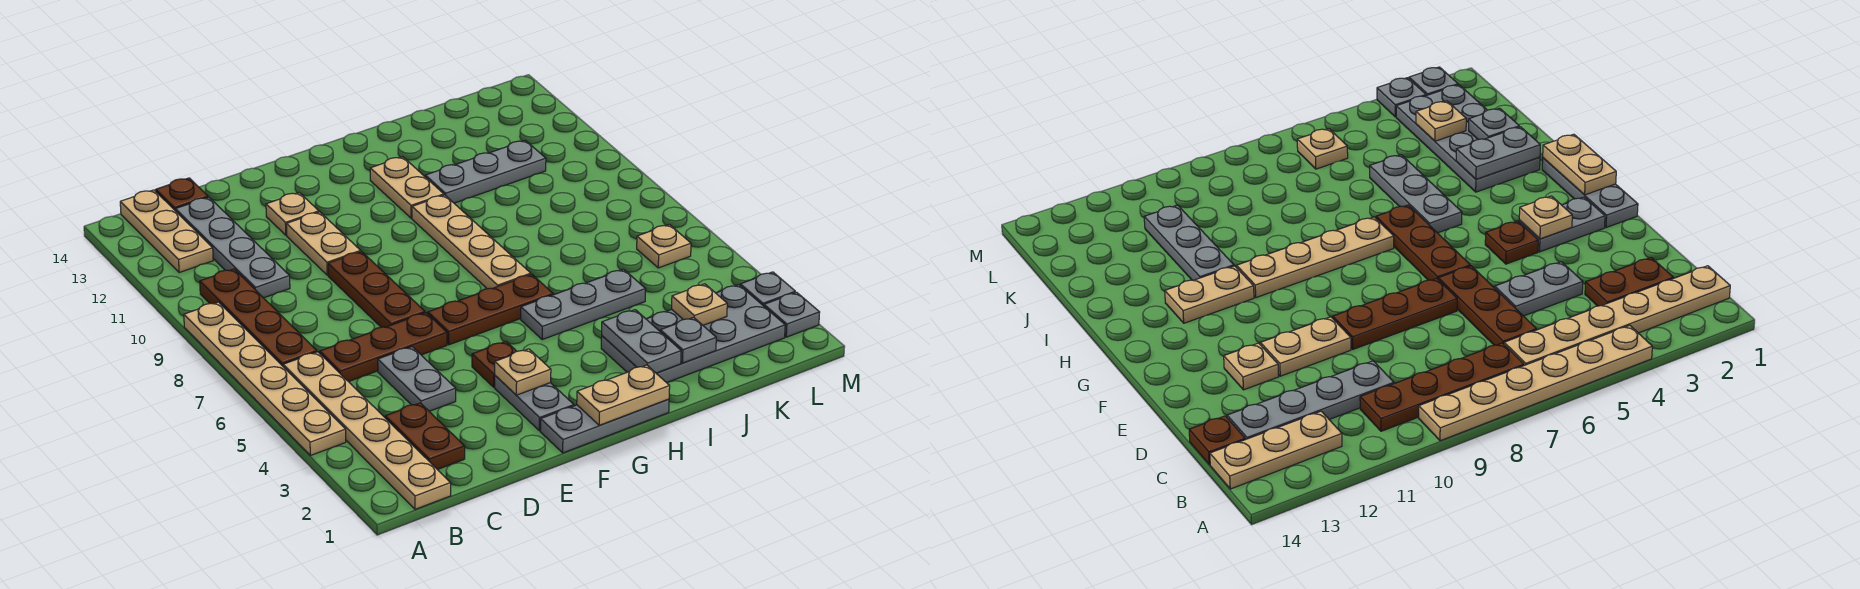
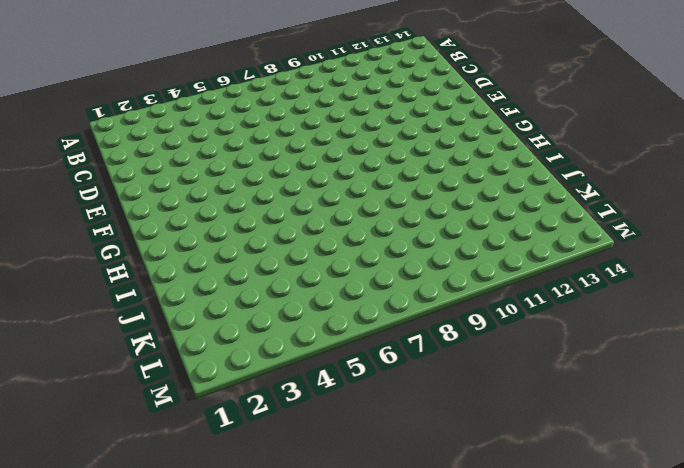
none -> tan 1x6 plate [184,302,346,456]
none -> tan 1x6 plate [283,352,451,509]
none -> brown 1x4 plate [200,269,317,366]

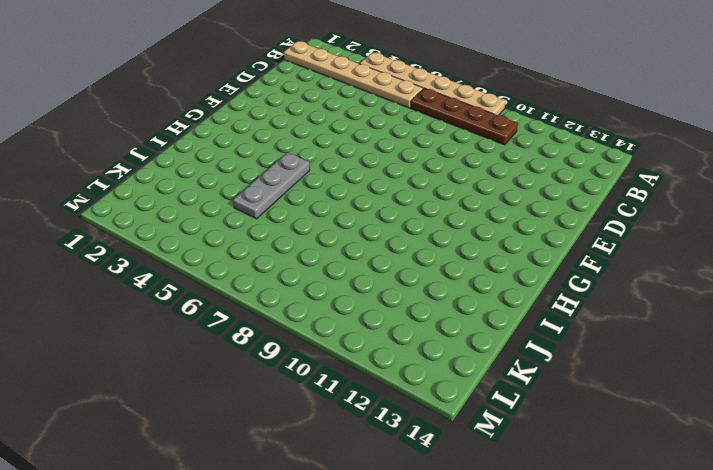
none -> tan 1x3 plate [120,190,213,273]
none -> brown 1x2 plate [385,403,465,470]
none -> brown 1x3 plate [320,313,447,382]

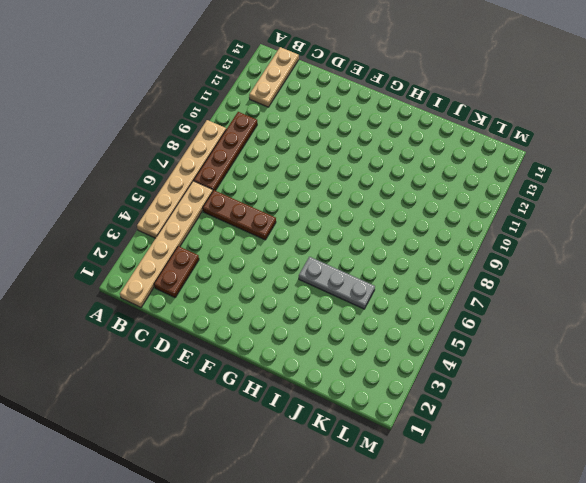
none -> grey 1x4 plate [175,197,290,298]
none -> brown 1x1 plate [156,178,208,210]
none -> grey 1x2 plate [378,347,456,411]

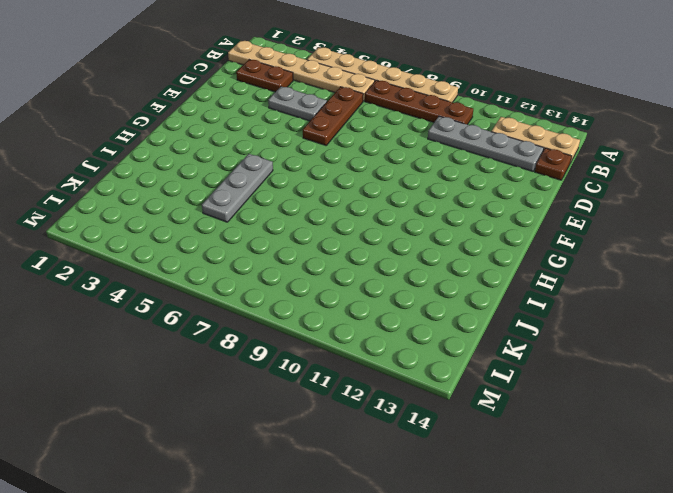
none -> brown 1x3 plate [328,252,425,327]
none -> tan 1x2 plate [286,212,361,275]
none -> tan 1x1 plate [266,193,319,235]

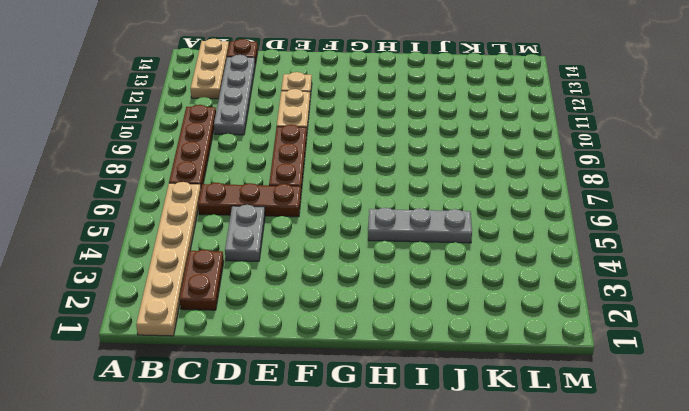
none -> tan 1x6 plate [184,302,346,456]
none -> grey 1x3 plate [540,399,669,453]
none -> grey 1x2 plate [495,376,574,431]

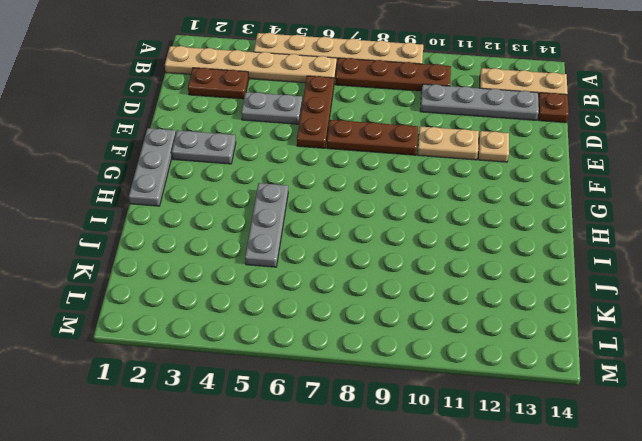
none -> brown 1x1 plate [472,342,517,387]
none -> brown 1x3 plate [428,274,553,345]
none -> tan 1x4 plate [412,195,531,289]

